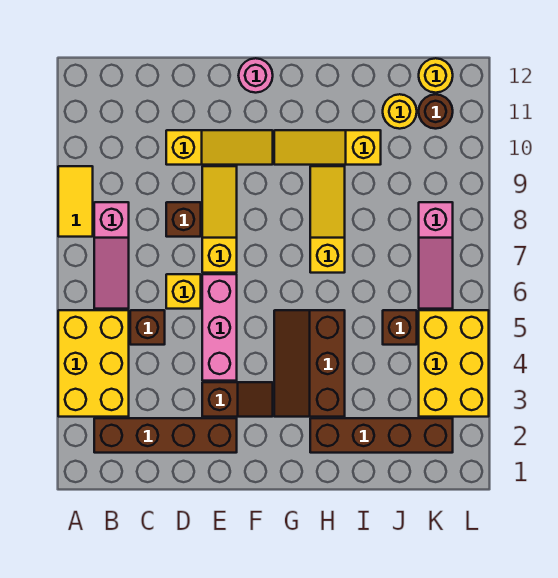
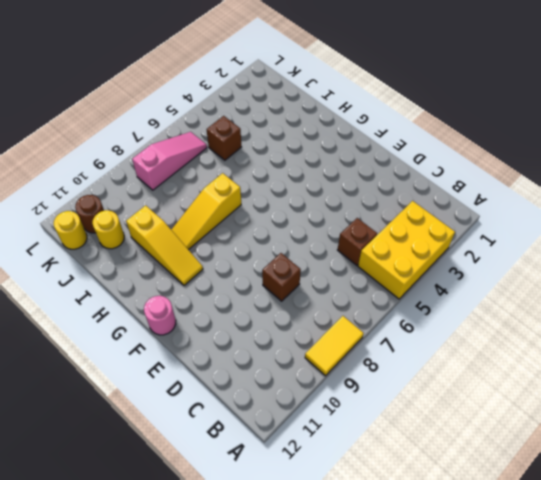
none -> brown 1x4 brick [94,418,237,453]
none -> pink 1x3 slope [94,202,129,309]
none -> yellow 1x1 brick [166,274,201,309]

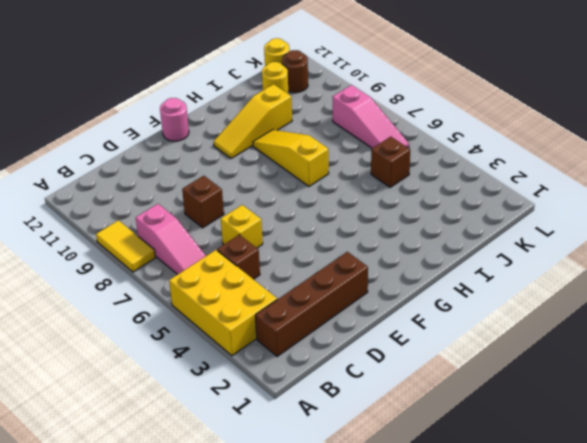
none -> yellow 1x3 slope [166,130,273,165]
none -> brown 1x2 slope [202,382,273,417]
none -> pink 1x3 brick [202,274,237,381]

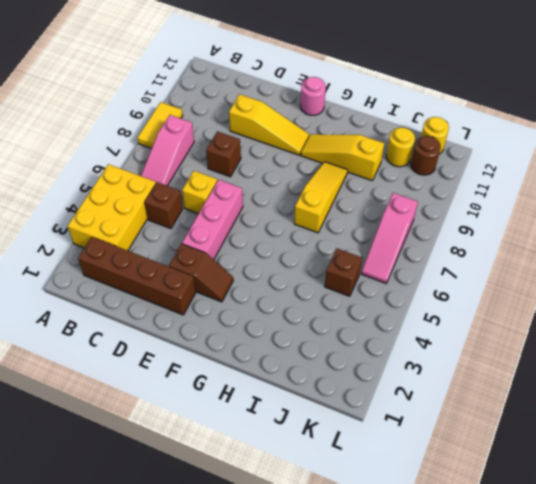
none -> yellow 1x3 slope [202,166,237,273]
none -> brown 2x3 slope [274,310,345,417]
none -> brown 1x4 brick [310,418,453,453]

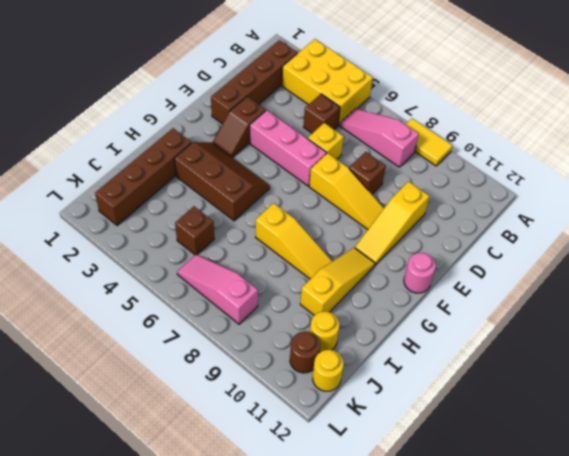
none -> yellow 2x3 brick [419,310,489,417]

